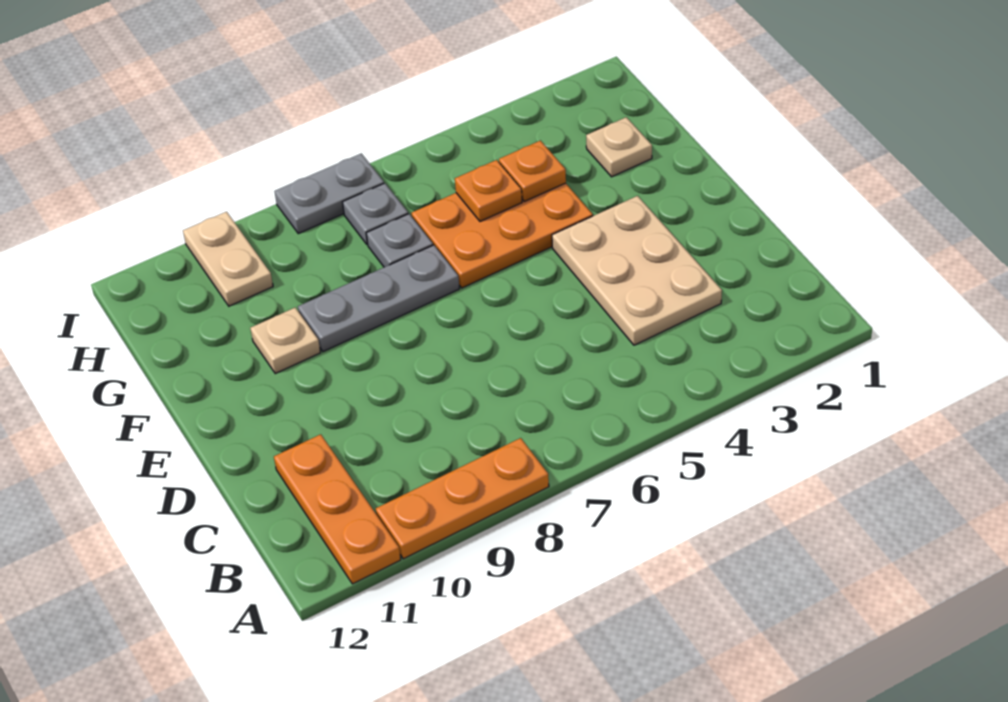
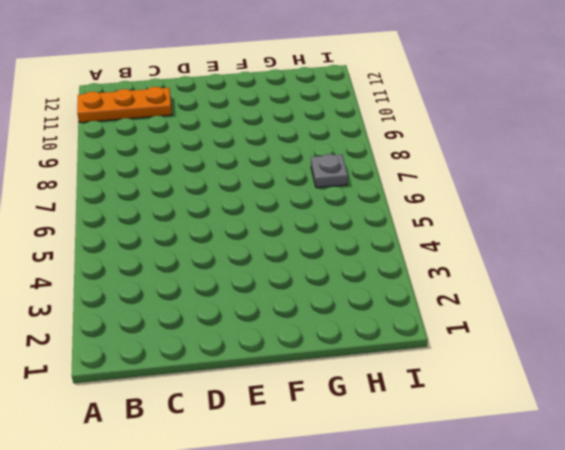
none -> orange 1x3 plate [376,438,549,559]
none -> tan 2x3 plate [552,196,722,345]
none -> orange 2x3 plate [411,183,593,288]

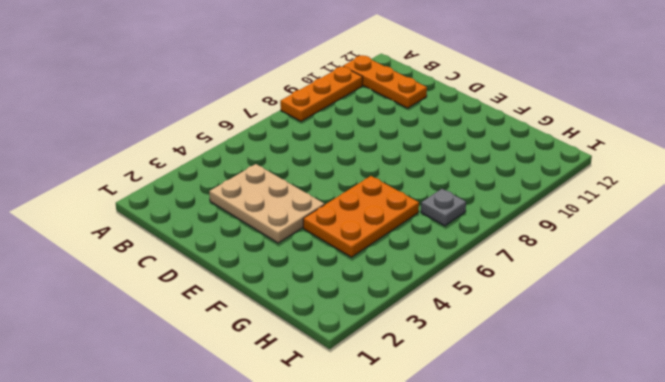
none -> grey 1x3 plate [298,245,460,352]
none -> tan 1x1 plate [250,308,321,374]
none -> tan 1x1 plate [586,117,652,177]

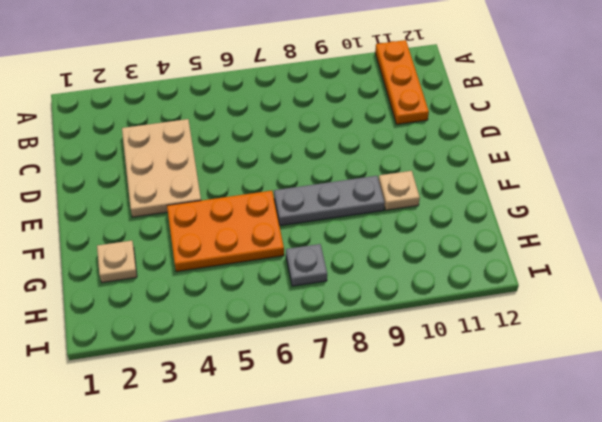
none -> orange 1x3 plate [376,438,549,559]
none -> grey 1x1 plate [366,214,433,267]
none -> tan 1x2 plate [183,212,273,306]

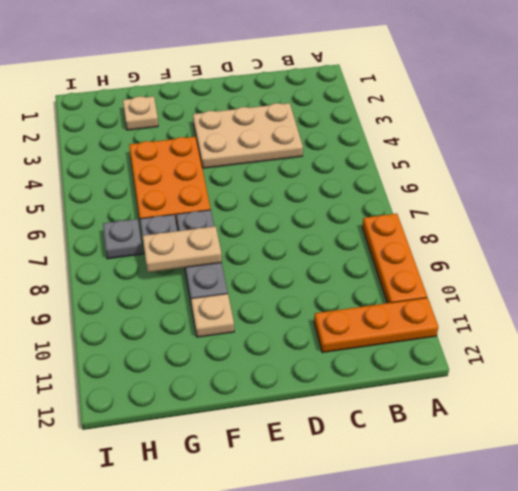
tan 1x2 plate [142,226,222,272] -> tan 1x2 plate moved to [183,212,273,306]
none -> grey 1x2 plate [275,153,384,234]
none -> orange 1x1 plate [499,141,566,202]
none -> orange 1x1 plate [455,160,522,221]

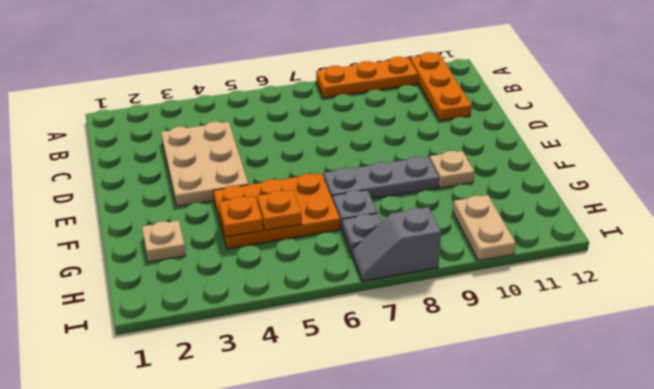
grey 1x2 slope [352,207,441,281] -> grey 1x2 plate [275,153,384,234]

